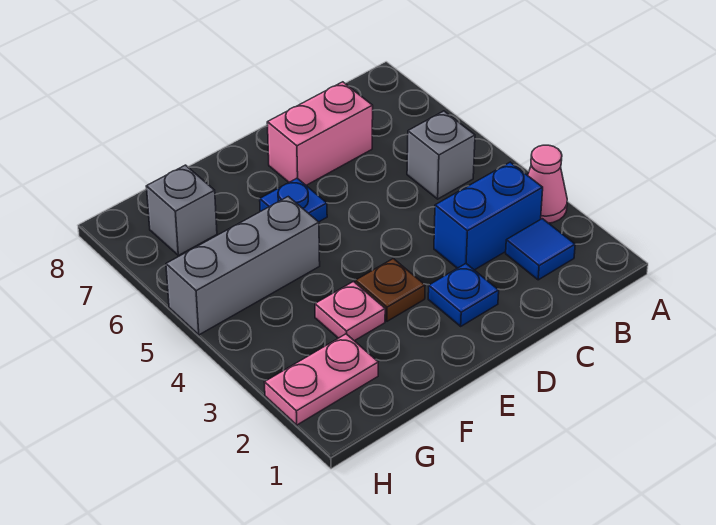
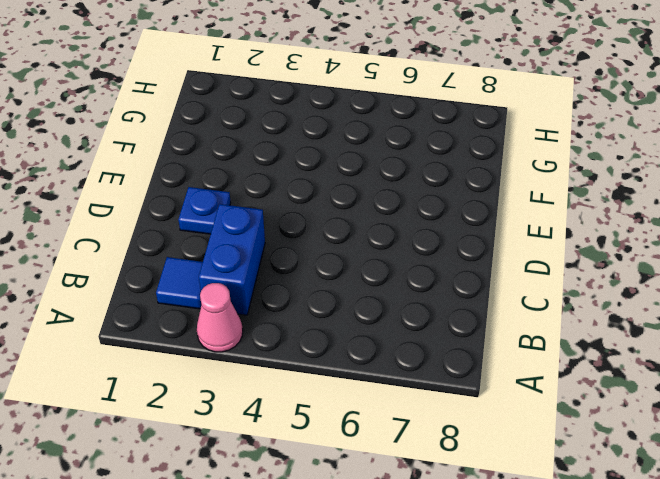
none -> grey 1x1 brick [407,111,475,199]
none -> pink 1x2 brick [267,82,373,185]
none -> brown 1x1 plate [355,259,425,321]

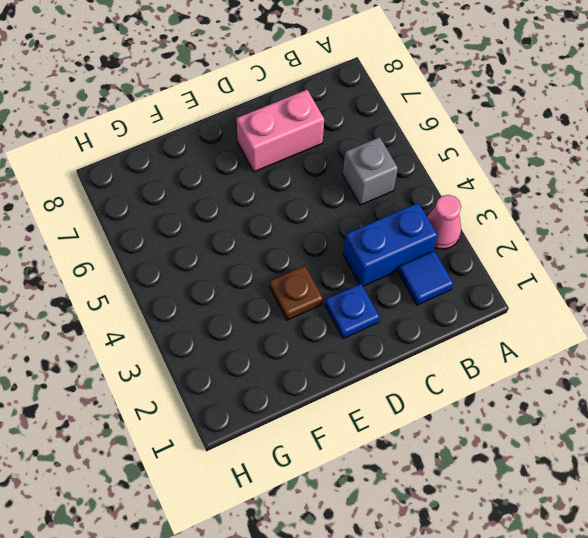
none -> blue 1x1 plate [260,178,327,222]
none -> pink 1x1 plate [315,282,385,341]
none -> grey 1x3 brick [166,197,320,335]

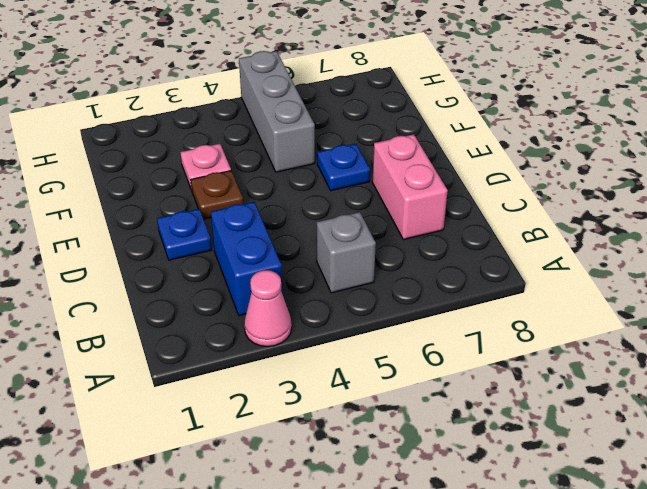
none -> blue 1x1 tile [506,219,575,280]
none -> pink 1x2 plate [265,334,378,425]
none -> grey 1x1 brick [146,165,217,255]

